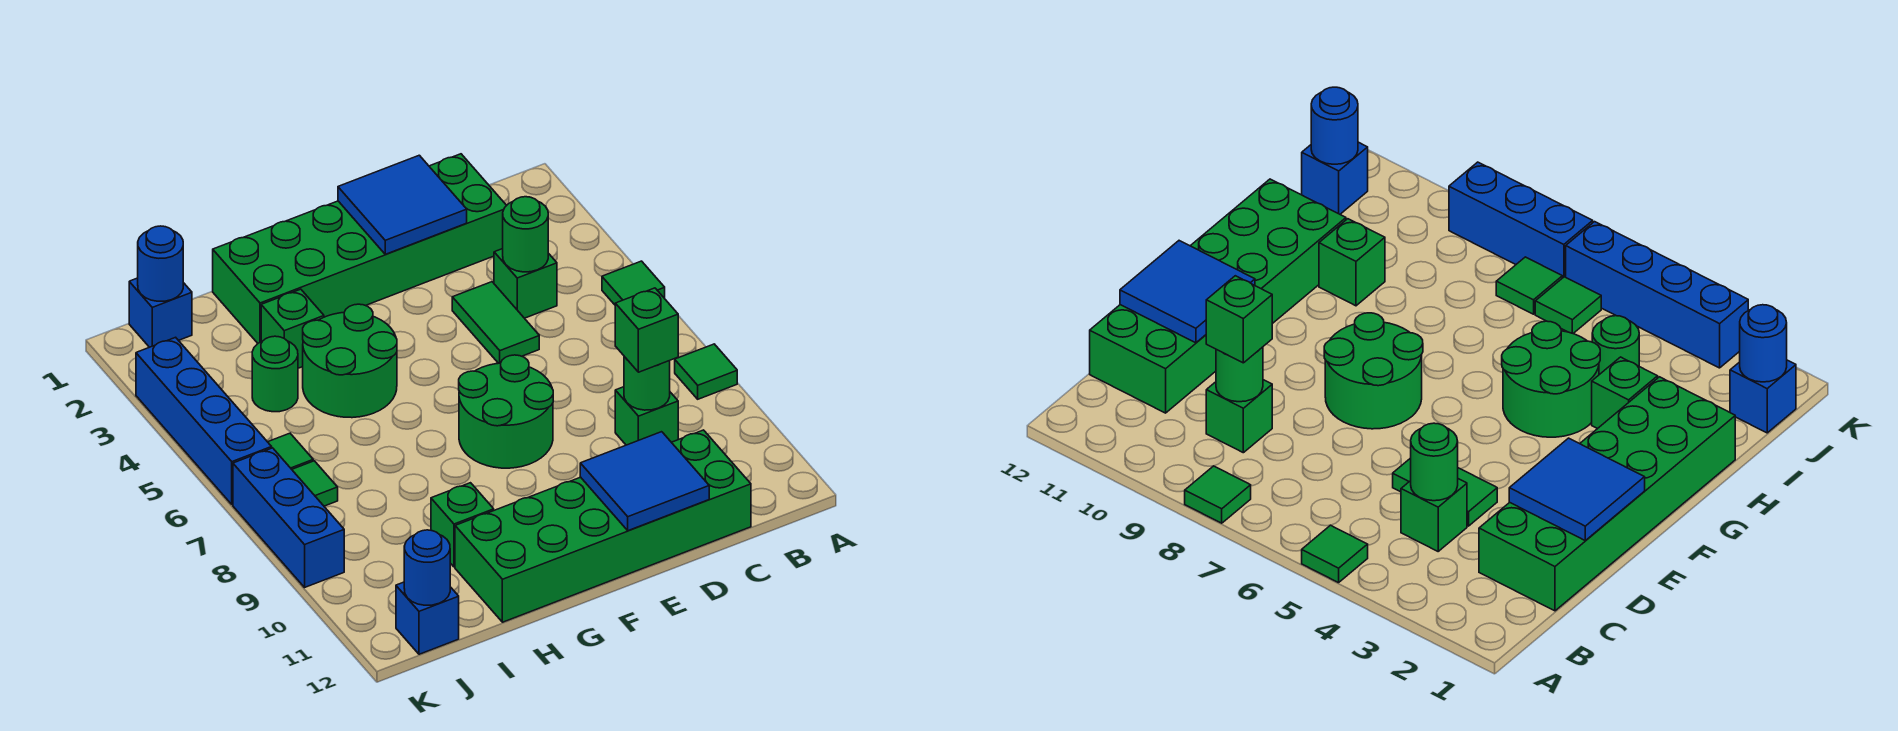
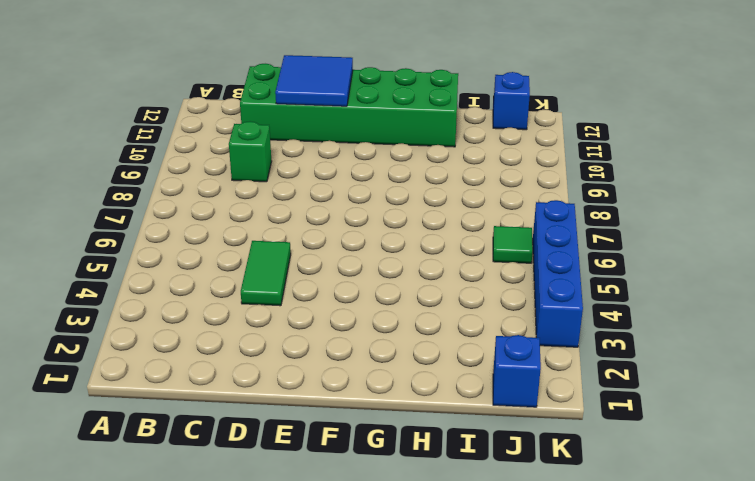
none -> green 1x1 tile [602,261,665,305]
none -> green 1x1 tile [675,344,737,399]
none -> green 2x6 brick [213,154,507,343]

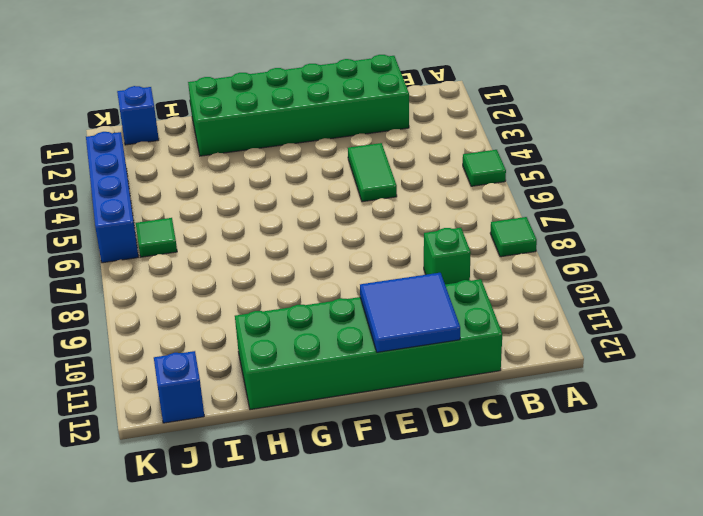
none -> green 1x1 brick [494,249,557,318]
none -> green 2x2 round brick [459,355,553,468]
none -> green 2x2 round brick [303,304,397,418]

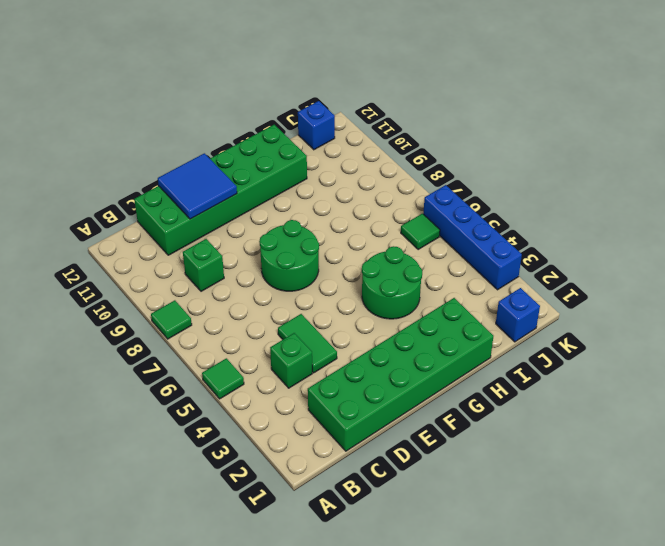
none -> green 1x1 brick [261,289,324,368]
none -> green 1x1 brick [431,483,494,567]
none -> green 1x1 round brick [252,336,298,412]

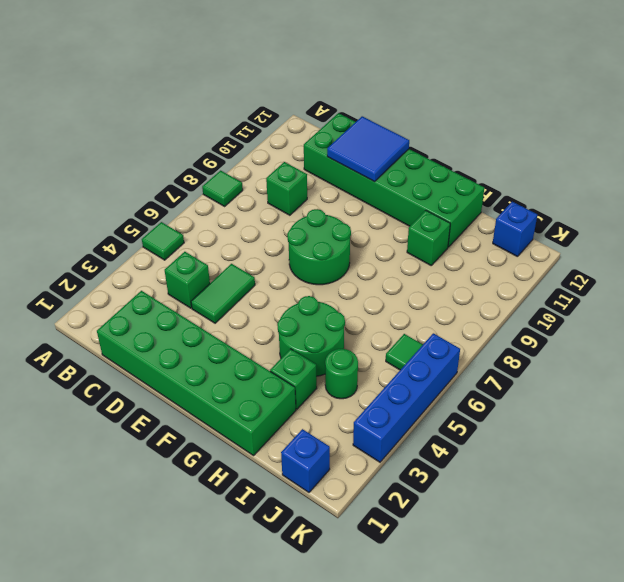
none -> green 1x1 tile [292,461,338,506]
none -> blue 1x3 brick [233,448,344,587]
none -> green 1x1 round brick [503,197,548,272]

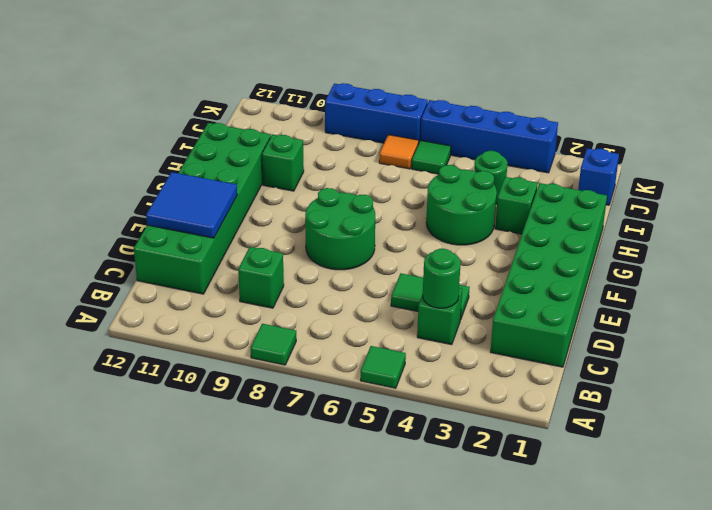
orange 1x1 tile [379,135,419,169] -> green 1x1 tile [292,461,338,506]
none -> blue 1x1 brick [396,582,459,654]
none -> green 1x1 round brick [624,357,670,410]
none -> blue 2x2 tile [338,155,467,254]

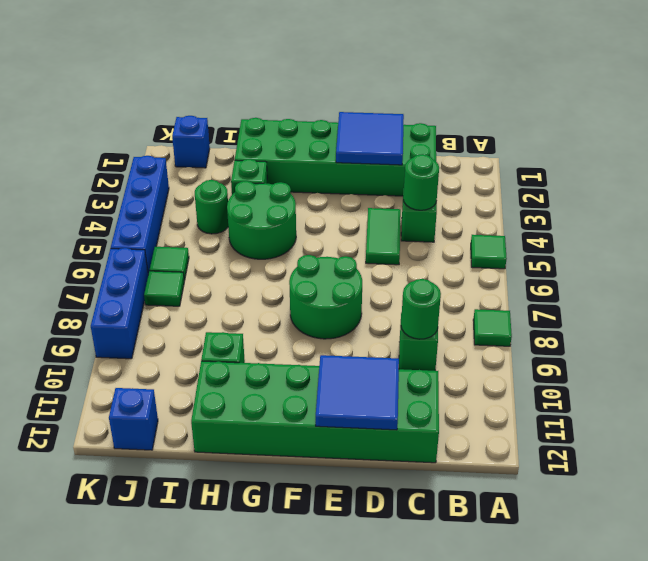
none -> blue 1x1 round brick [138,226,183,301]
none -> blue 1x1 round brick [404,530,450,605]
none -> green 1x1 brick [615,288,678,372]

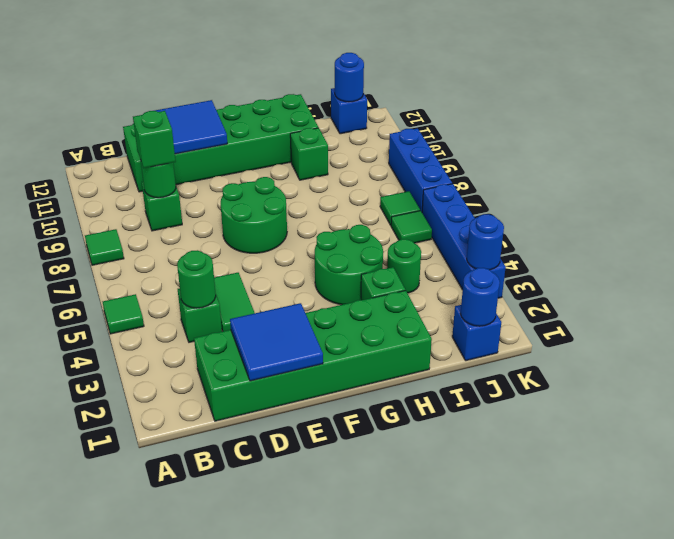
blue 1x1 round brick [467,214,504,270] -> none

